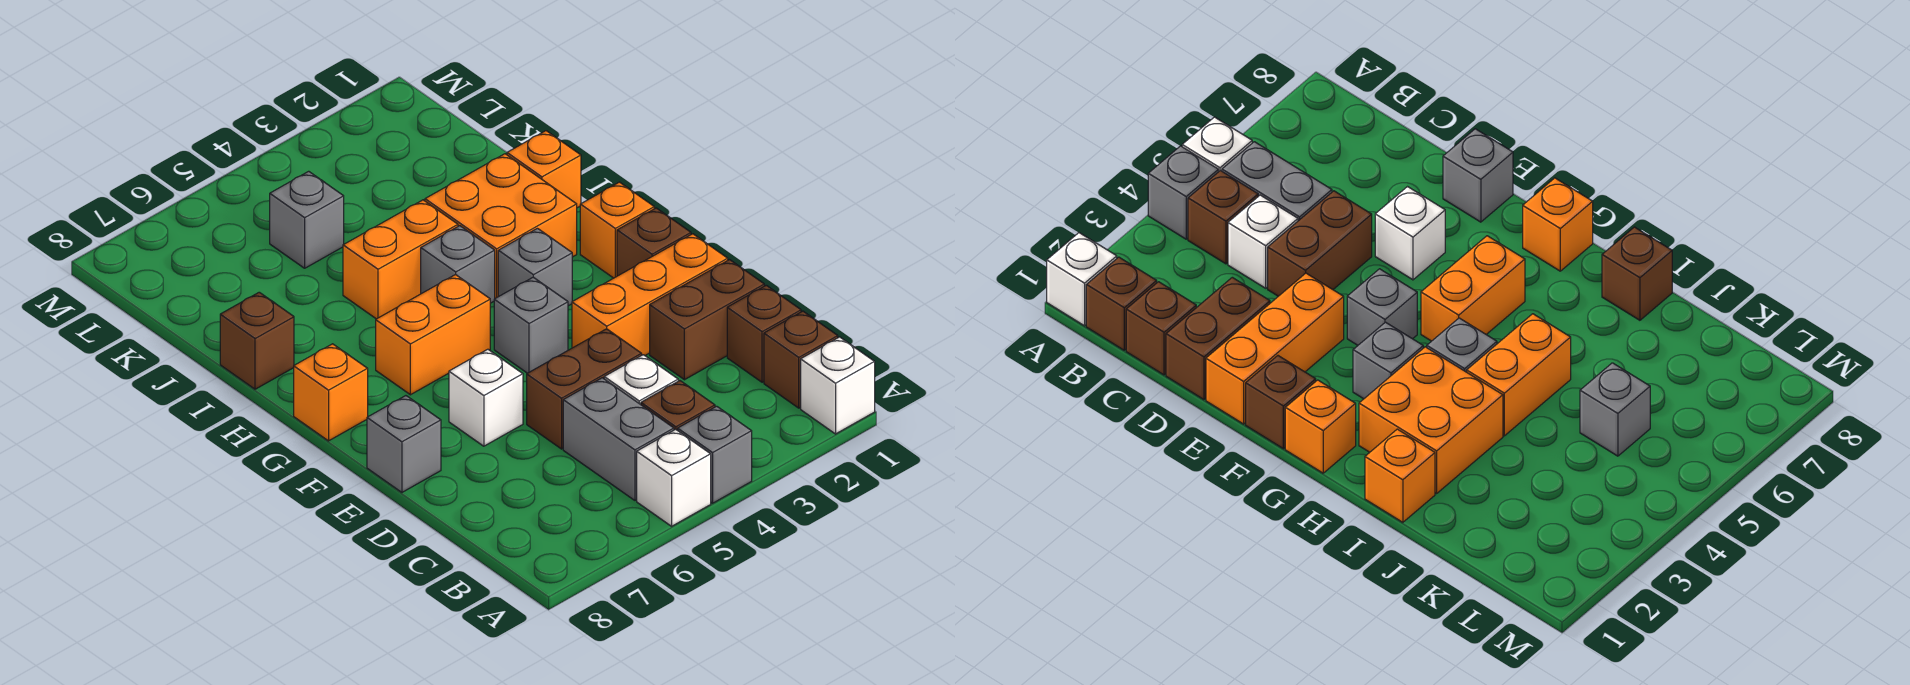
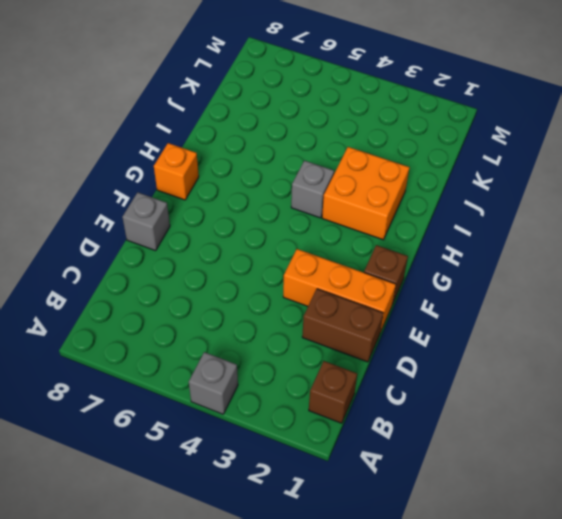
none -> white 1x1 brick [801,337,875,434]
none -> white 1x1 brick [637,429,711,526]
none -> brown 1x1 brick [641,381,715,430]

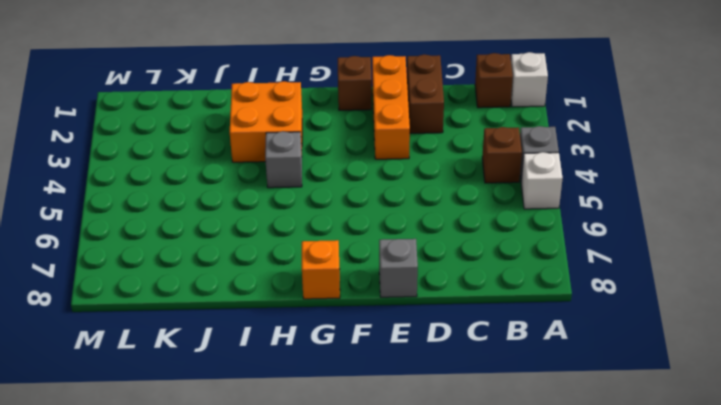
none -> grey 1x2 brick [563,378,674,500]
none -> brown 1x1 brick [727,285,801,382]
none -> white 1x1 brick [604,355,678,405]

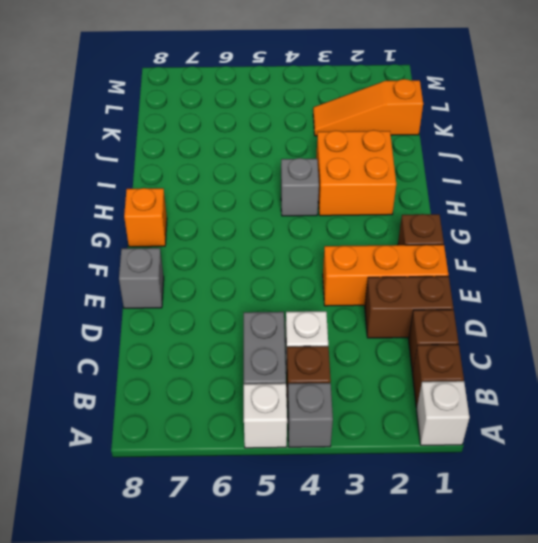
orange 1x3 slope [313,79,423,136] -> none
none -> brown 1x2 brick [527,329,642,449]
none -> white 1x1 brick [449,349,523,446]
none -> grey 1x1 brick [494,277,568,373]

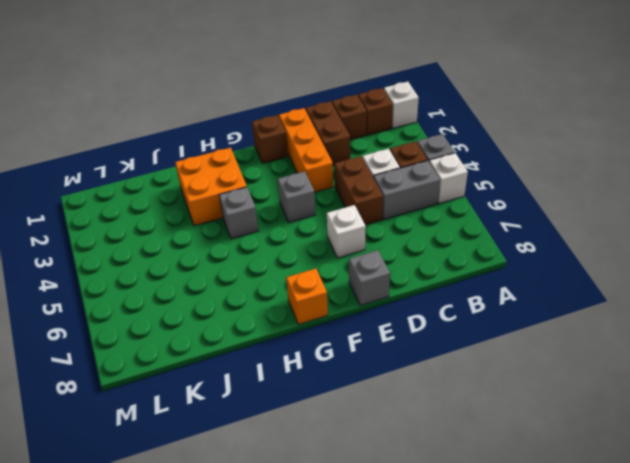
none -> orange 1x1 brick [580,182,654,278]
none -> grey 1x1 brick [498,228,572,306]
none -> orange 1x2 brick [376,274,490,395]

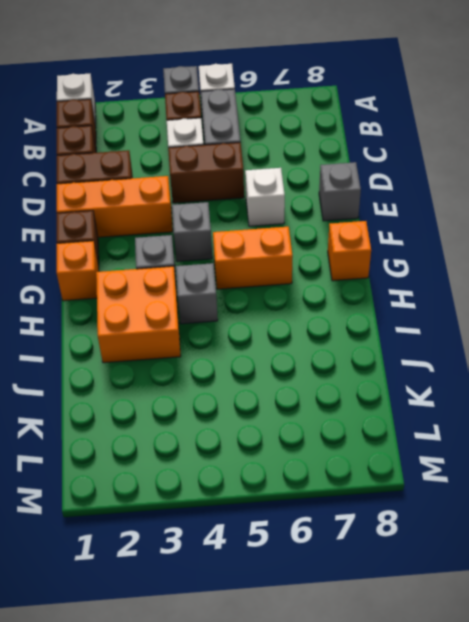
none -> orange 1x1 brick [507,131,581,208]
none -> orange 1x2 brick [343,200,458,319]
none -> brown 1x1 brick [220,292,294,389]

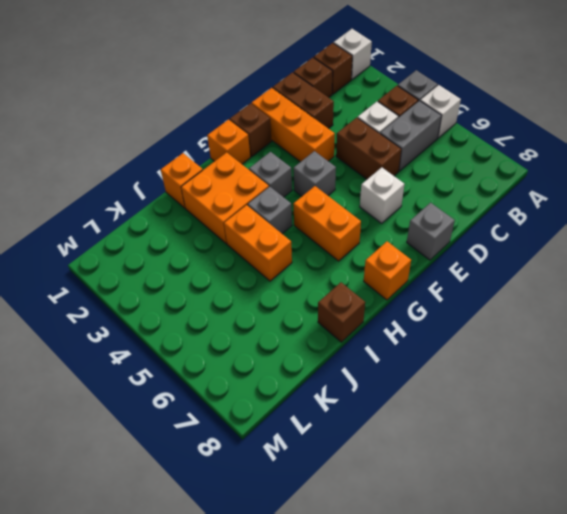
none -> grey 1x1 brick [270,171,344,268]

